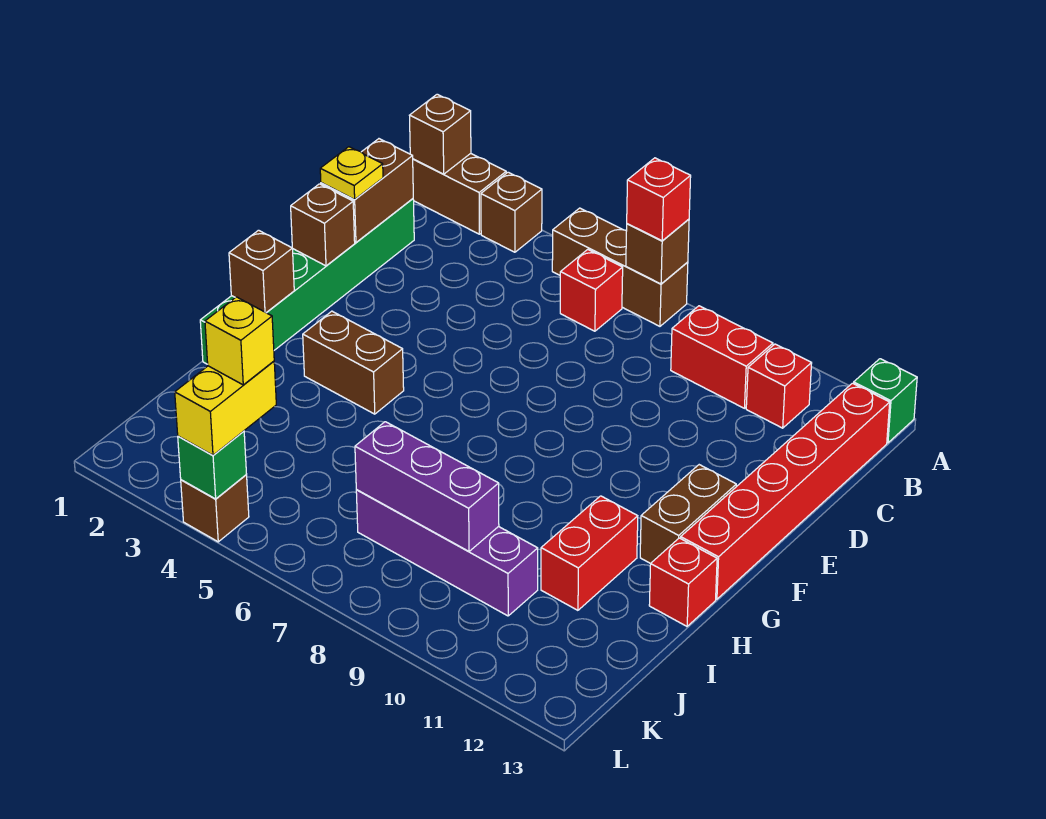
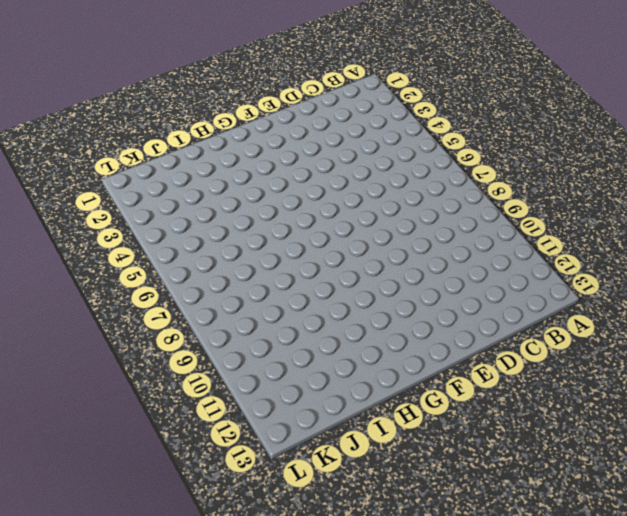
none -> brown 1x2 brick [413,154,506,234]
none -> brown 1x1 brick [481,172,542,252]
none -> brown 1x3 brick [552,208,688,326]

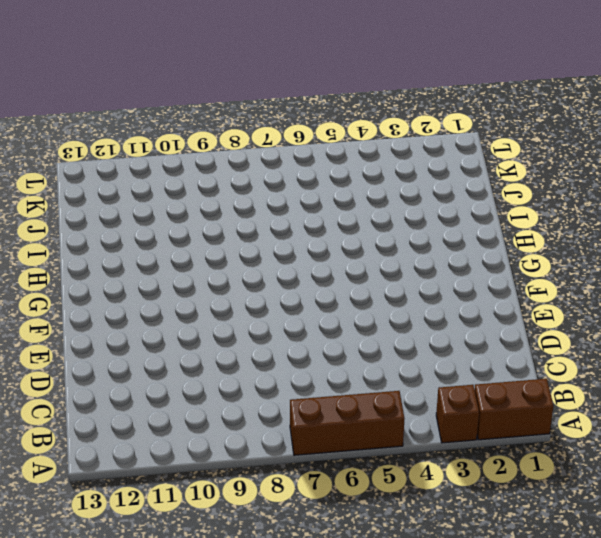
none -> green 1x1 brick [854,359,917,443]
none -> red 1x1 brick [560,249,623,331]
none -> red 1x2 brick [671,306,773,408]

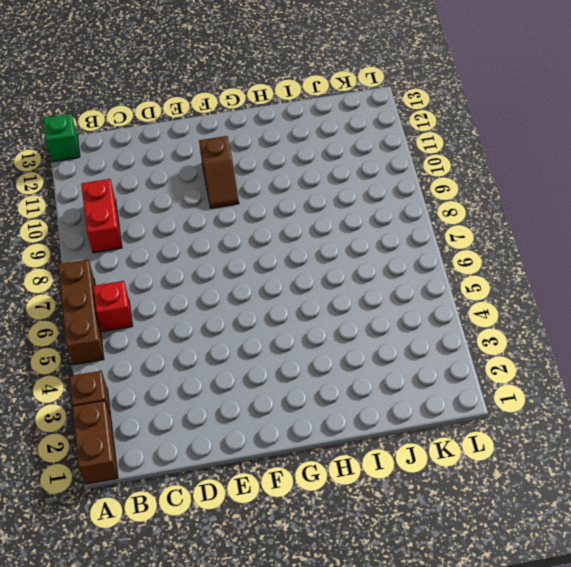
brown 1x2 slope [199,136,239,208] -> none
none -> red 1x1 brick [746,344,812,428]
none -> red 1x6 brick [681,383,890,599]
none -> green 1x6 brick [200,199,414,364]

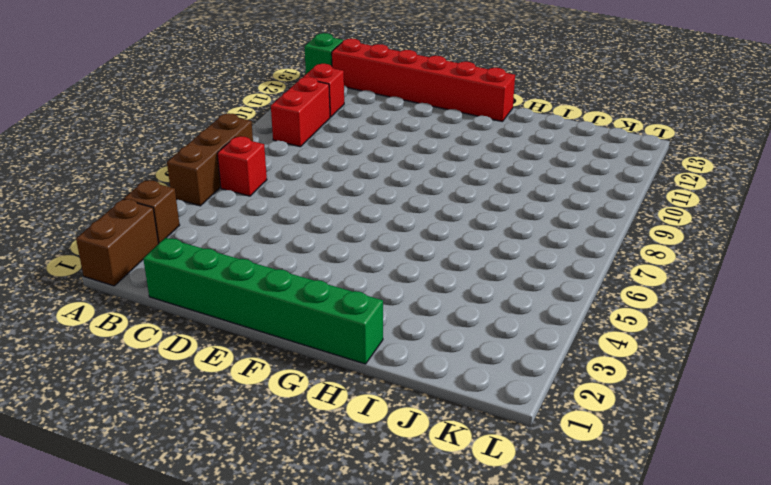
none -> brown 1x2 brick [640,465,736,564]
none -> brown 1x2 brick [303,311,404,414]
none -> red 1x2 brick [541,496,638,610]

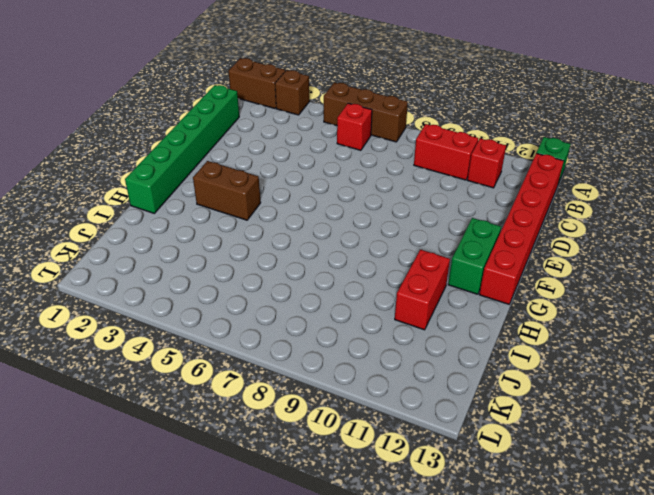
green 1x2 brick [448,218,501,294] -> brown 1x2 brick [640,465,736,564]
none -> red 1x1 brick [649,538,717,626]
none -> purple 1x4 brick [356,490,538,616]
none -> brown 1x1 brick [181,475,249,542]

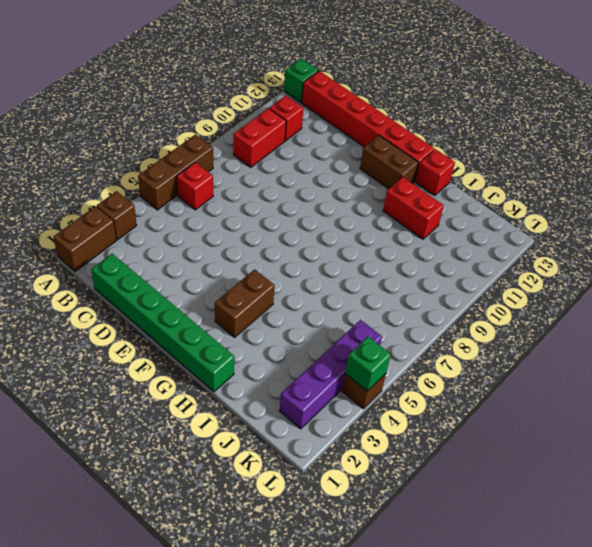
purple 1x4 brick [279,320,382,429] -> purple 1x4 brick moved to [356,490,538,616]
none -> brown 1x1 brick [409,94,471,174]
none -> brown 1x1 brick [626,219,689,284]
none -> brown 1x2 brick [321,139,413,242]

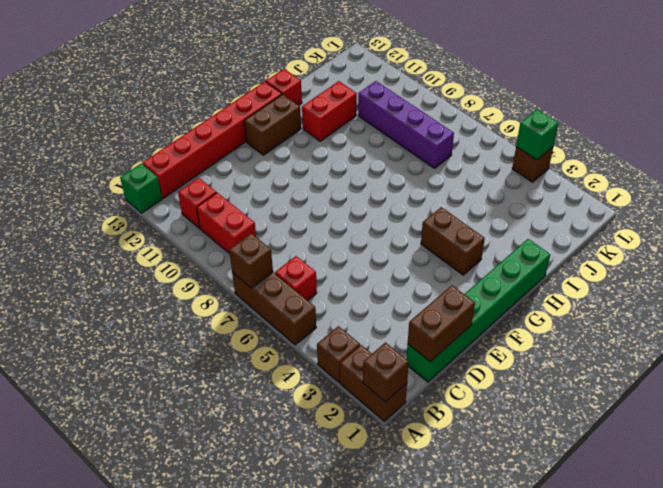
none -> brown 1x1 brick [291,184,355,266]
none -> brown 1x1 brick [229,230,294,313]
none -> purple 1x3 brick [355,422,499,551]

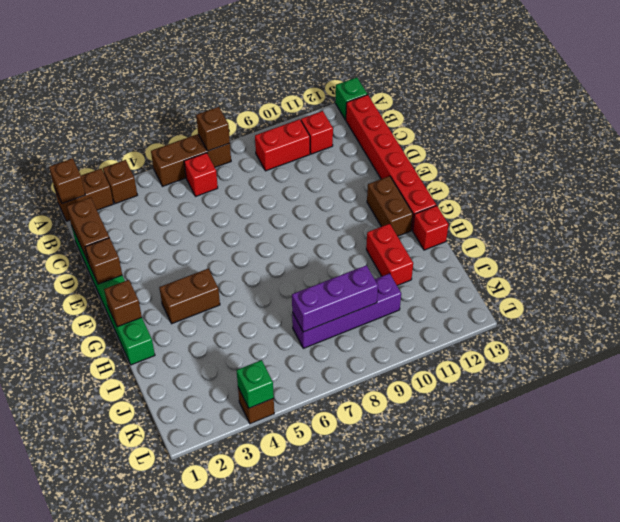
none -> red 1x1 brick [627,158,691,241]
none -> yellow 1x1 plate [320,147,383,199]
none -> yellow 1x2 brick [175,361,276,455]

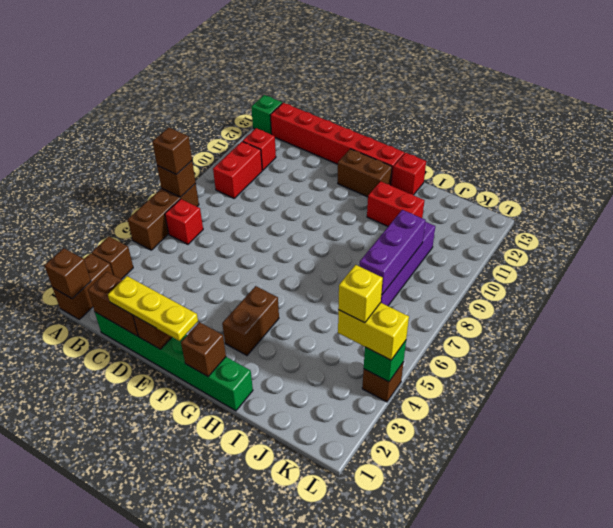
brown 1x1 brick [153,128,192,174] -> red 1x1 brick [627,158,691,241]
yellow 1x3 plate [108,276,198,341] -> yellow 1x1 plate [320,147,383,199]

